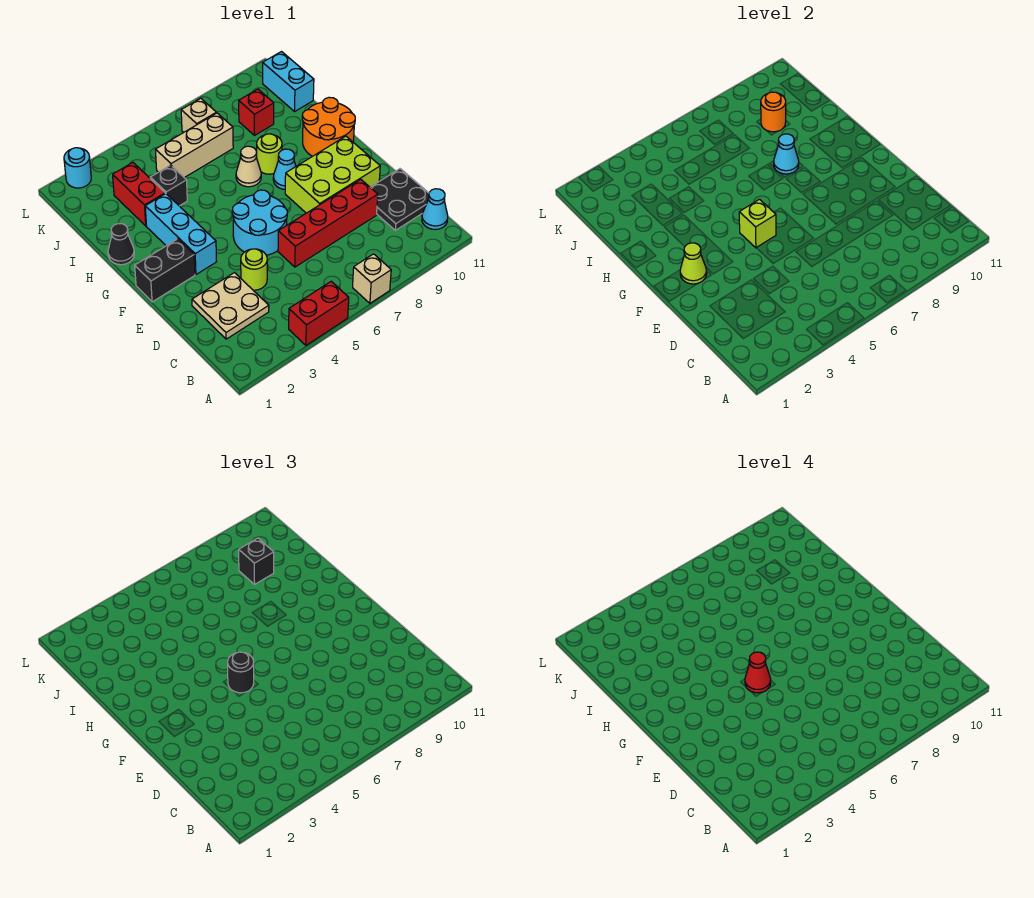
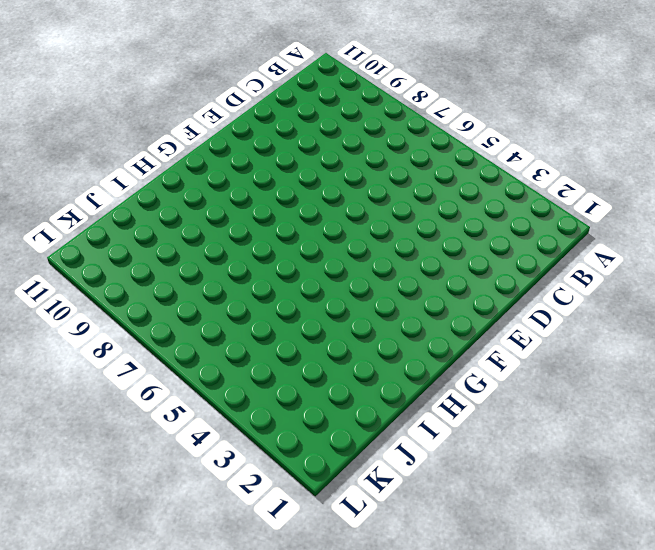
none -> red 1x2 brick [289,281,349,345]
none -> tan 1x1 brick [353,254,391,303]
none -> cyan 1x1 cone [422,189,448,230]
none -> tan 2x2 plate [192,273,269,339]

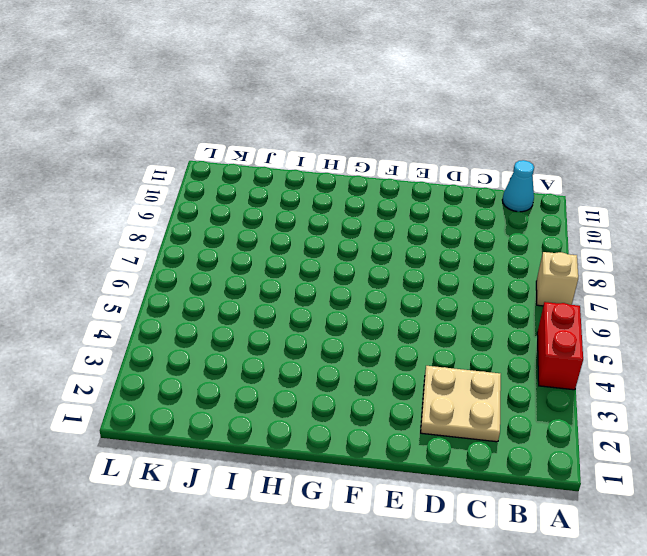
none -> black 2x2 plate [370,169,429,230]
none -> lime 1x1 round brick [241,249,267,290]
none -> red 1x4 brick [278,179,378,267]
none -> cyan 2x2 round brick [232,190,287,255]

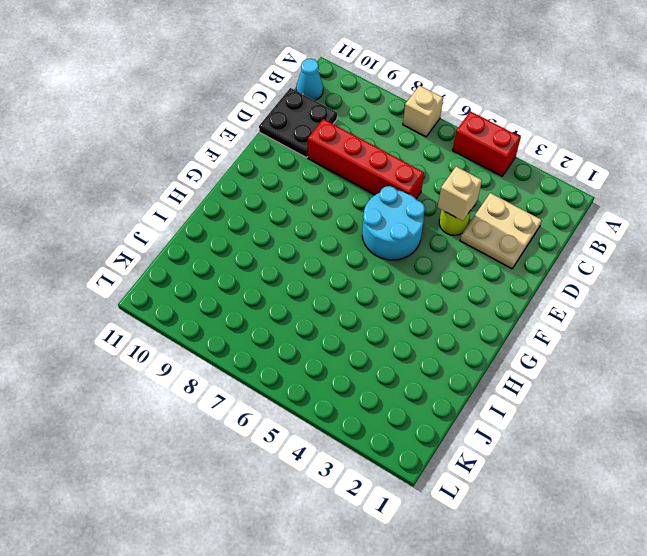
tan 1x1 brick [438,167,482,221] -> tan 1x1 brick moved to [181,98,216,132]
none -> lime 2x3 brick [285,136,380,213]
none -> black 1x2 brick [135,239,195,302]
none -> cyan 1x3 brick [145,194,217,274]
none -> cyan 1x1 cone [273,149,296,189]

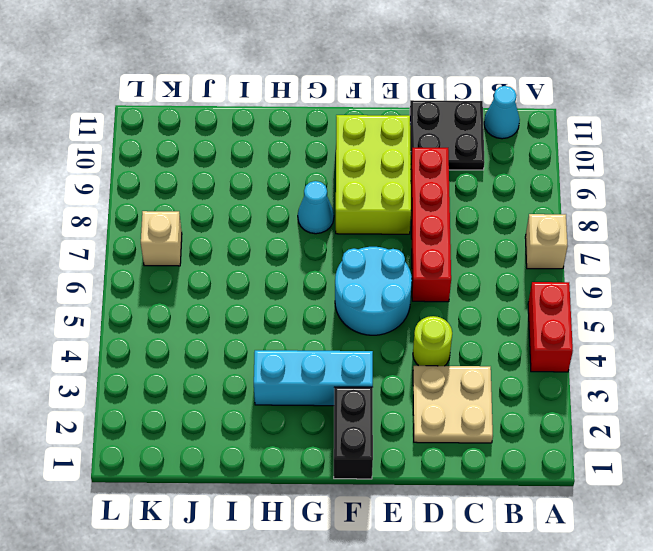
none -> orange 2x2 round brick [302,97,355,156]
none -> black 1x1 cone [108,223,134,265]
none -> tan 1x1 cone [236,146,261,187]
none -> lime 1x1 round brick [256,134,282,174]

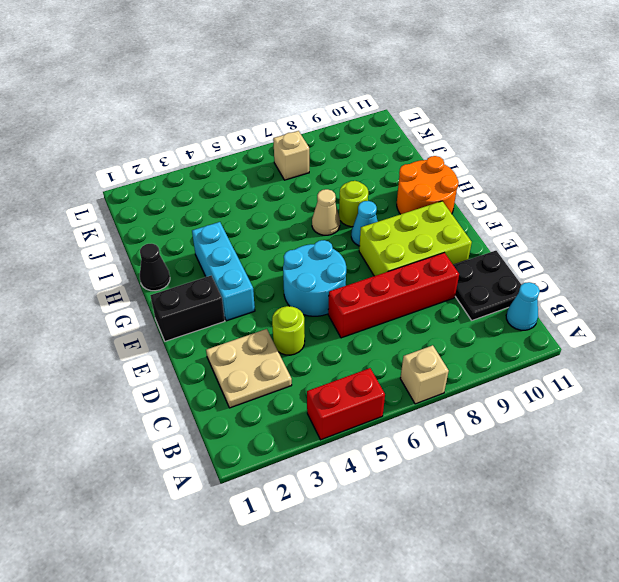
none -> red 1x2 brick [113,163,165,226]
none -> black 1x1 brick [150,165,187,206]
none -> tan 1x3 brick [155,113,233,178]
none -> red 1x1 brick [239,89,274,135]

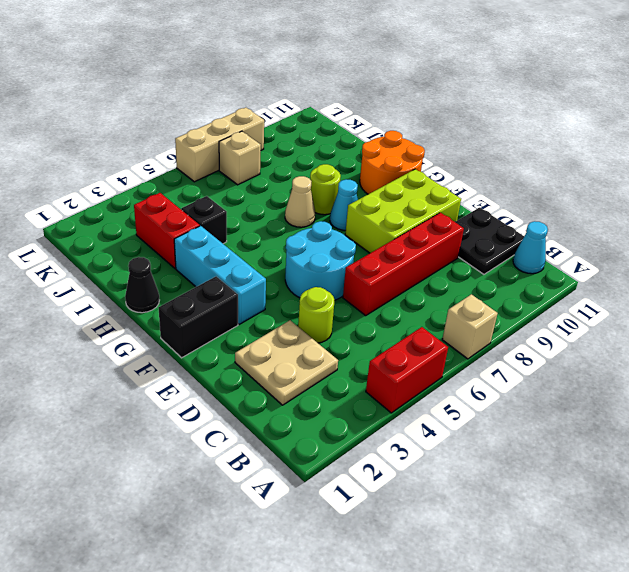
tan 1x3 brick [175,108,264,182] -> tan 1x3 brick moved to [155,113,233,178]
none -> red 1x1 brick [239,89,274,135]
none -> cyan 1x2 brick [263,52,314,111]
none -> cyan 1x1 round brick [64,148,91,188]
none -> lime 1x1 cone [680,243,707,284]

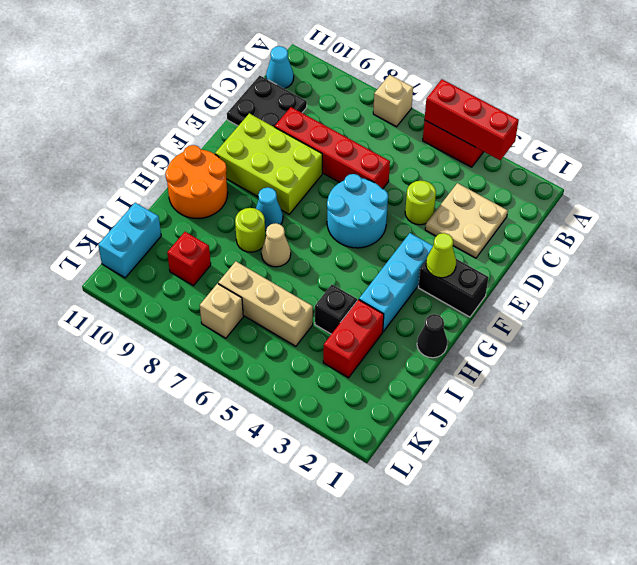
red 1x3 brick [425,79,519,160] -> none
none -> cyan 1x1 round brick [64,148,91,188]
none -> lime 1x1 brick [739,199,776,248]
none -> cyan 1x1 cone [774,134,799,174]
none -> orange 1x1 round brick [761,92,786,132]

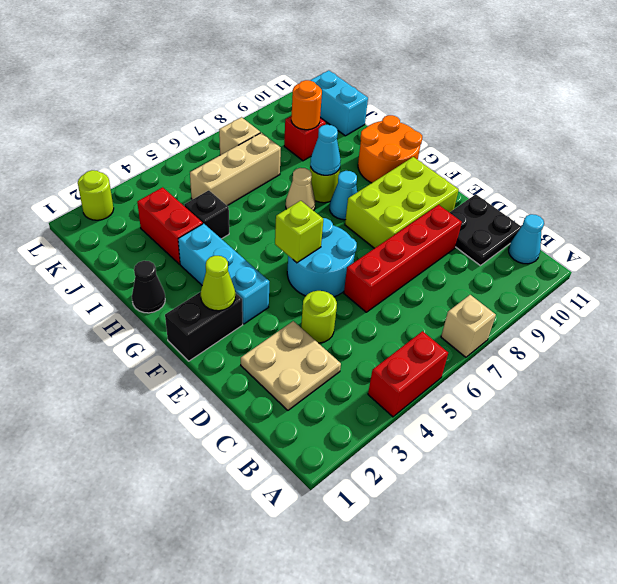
lime 1x1 round brick [78,170,114,220] -> cyan 1x1 round brick [64,148,91,188]
none -> black 1x1 round brick [228,652,254,693]
none -> black 1x1 brick [239,538,274,584]
none -> red 1x1 cone [745,652,771,693]

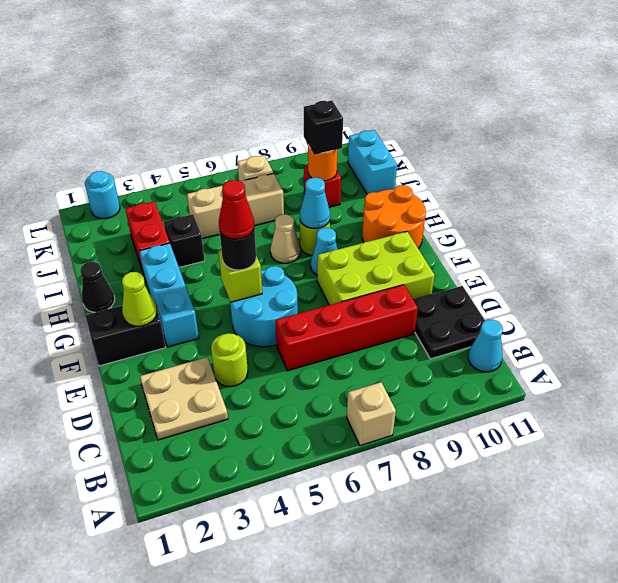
none -> red 1x2 brick [289,281,349,345]

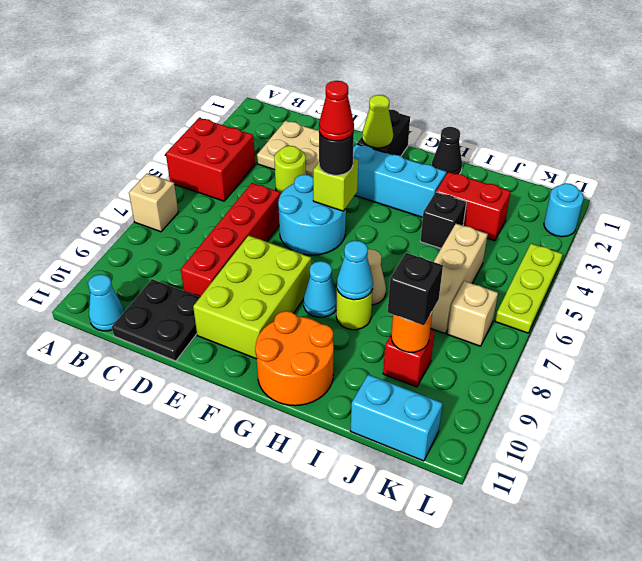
red 2x2 brick [166,118,255,201] -> red 1x2 brick [289,281,349,345]
lime 1x3 plate [495,244,563,333] -> none

